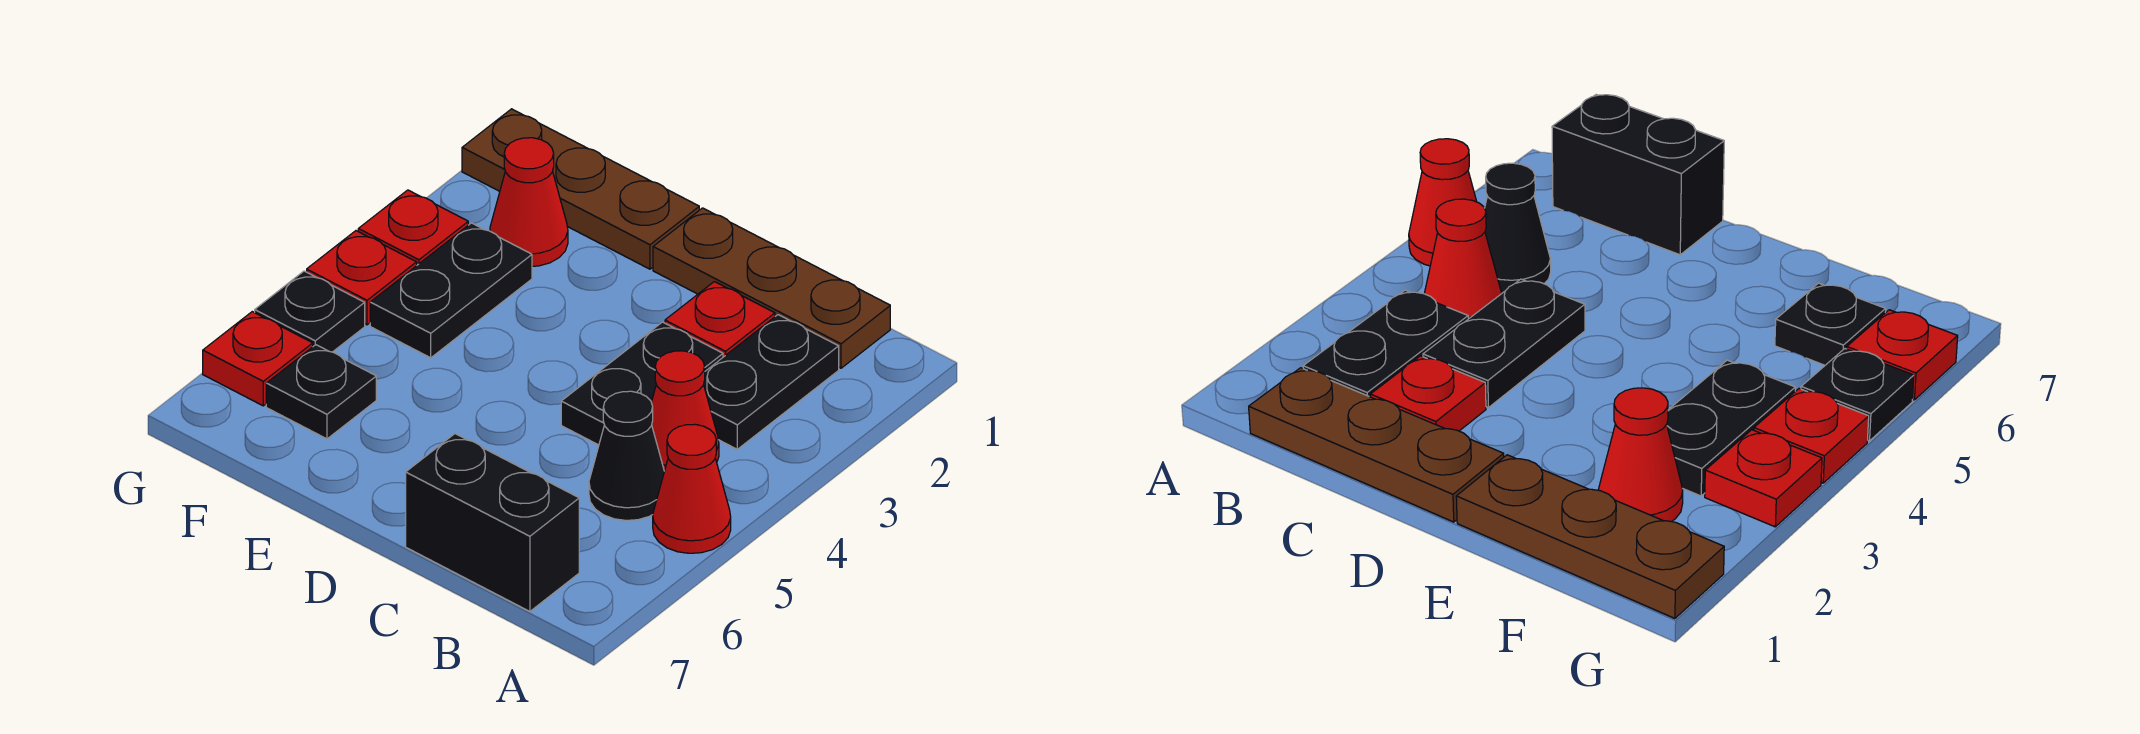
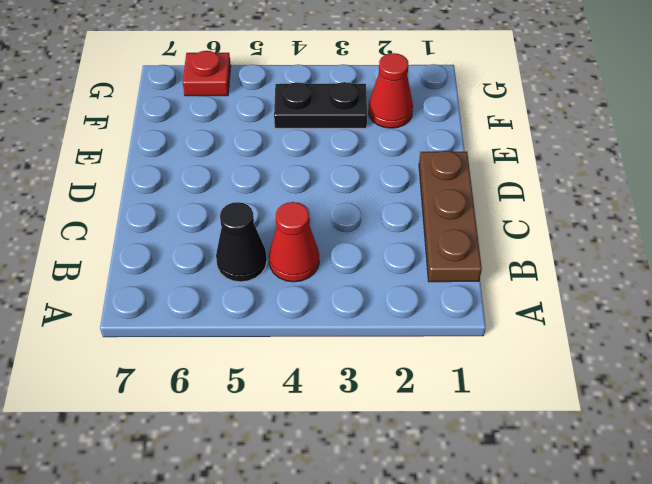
none -> red 1x1 cone [653,424,731,553]
none -> black 1x2 plate [704,315,839,449]
none -> black 1x2 brick [406,434,579,611]

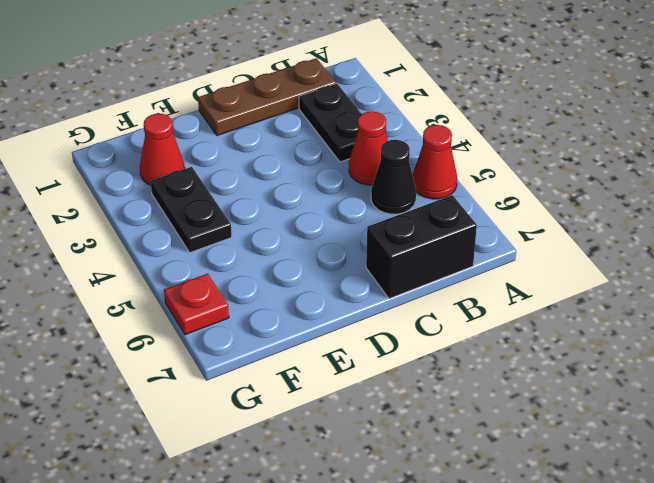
none -> red 1x1 plate [665,282,775,357]
none -> black 1x2 plate [561,322,723,445]
none -> brown 1x3 plate [462,109,699,269]

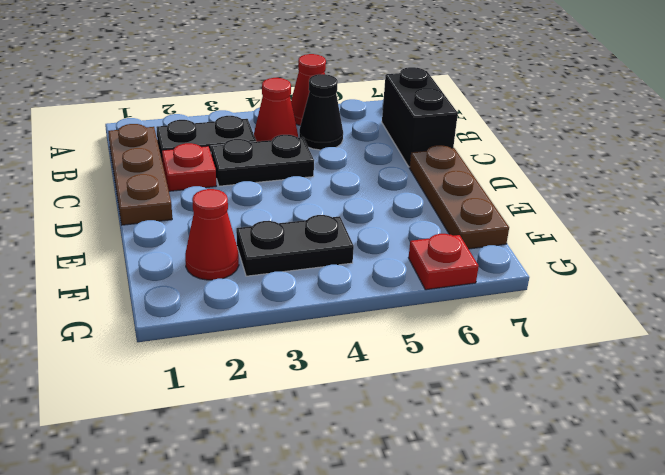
brown 1x3 plate [409,145,509,249] -> brown 1x3 plate moved to [462,109,699,269]
none -> black 1x1 plate [266,345,376,439]
none -> red 1x1 plate [358,190,468,265]
none -> red 1x1 plate [307,231,417,325]

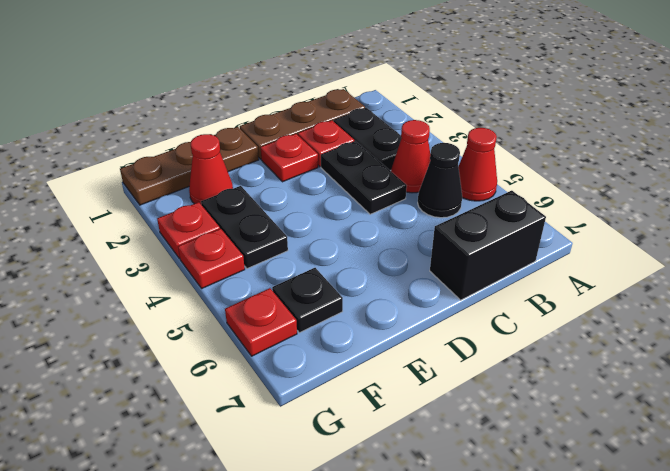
red 1x1 plate [261,134,318,182] -> none
none -> black 1x1 plate [255,271,365,352]

